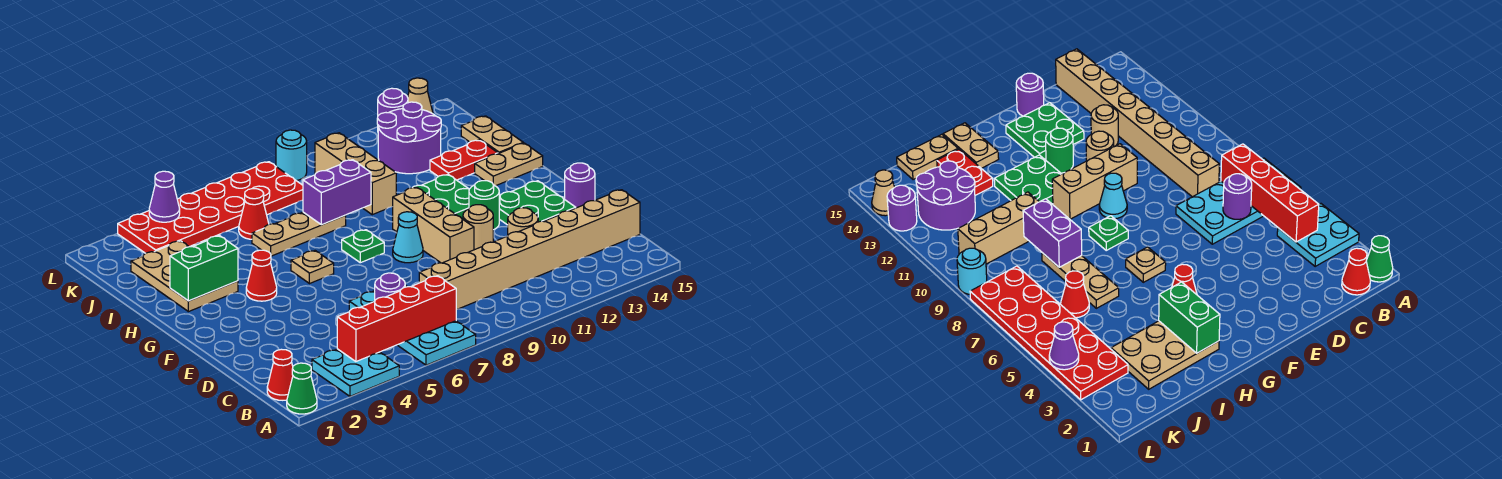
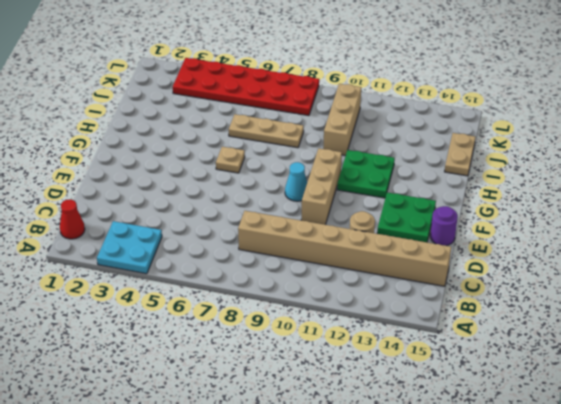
none -> green 1x1 cone [287,363,317,414]
none -> cyan 2x4 plate [349,286,476,365]
none -> tan 1x1 round brick [463,205,493,250]
none -> green 1x1 round brick [469,181,499,230]

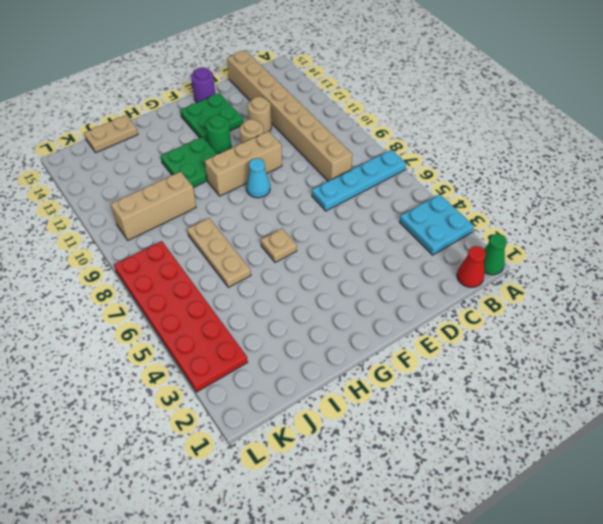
cyan 1x4 plate [312,150,406,211] -> cyan 2x4 plate [349,286,476,365]
none -> red 1x1 cone [246,250,277,301]
none -> green 1x1 plate [342,230,384,263]
none -> tan 2x3 plate [131,241,238,312]
none -> tan 1x2 plate [475,143,543,186]

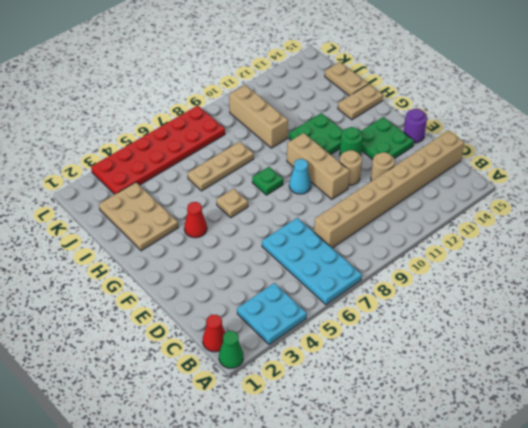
none -> red 1x2 plate [430,140,498,180]
none -> red 1x1 cone [239,189,269,239]
none -> purple 2x2 round brick [377,102,441,174]
none -> cyan 1x1 round brick [276,130,307,181]

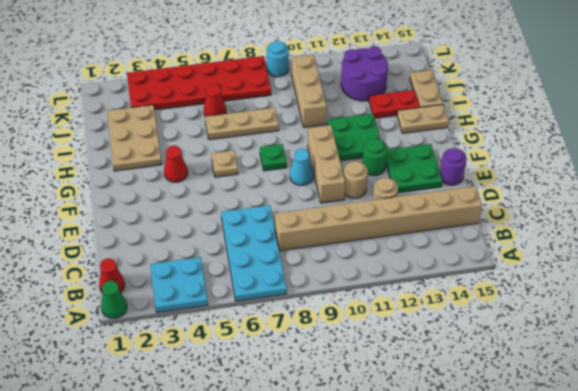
none -> purple 1x1 round brick [378,88,408,115]
none -> tan 1x1 cone [408,78,433,114]
none -> red 1x4 brick [337,276,456,362]
none -> purple 1x1 round brick [375,273,405,300]

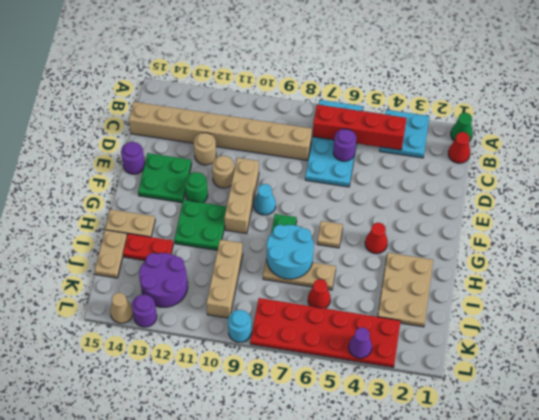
cyan 2x2 round brick [267,225,314,279] -> purple 1x2 brick [303,160,371,225]
none -> green 1x2 brick [170,236,238,301]

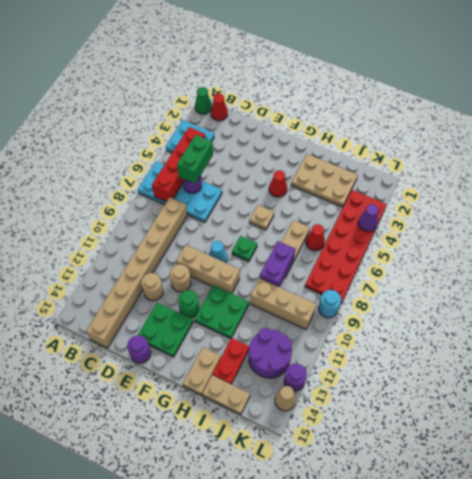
green 1x2 brick [177,135,213,184] -> green 1x2 brick moved to [170,236,238,301]

